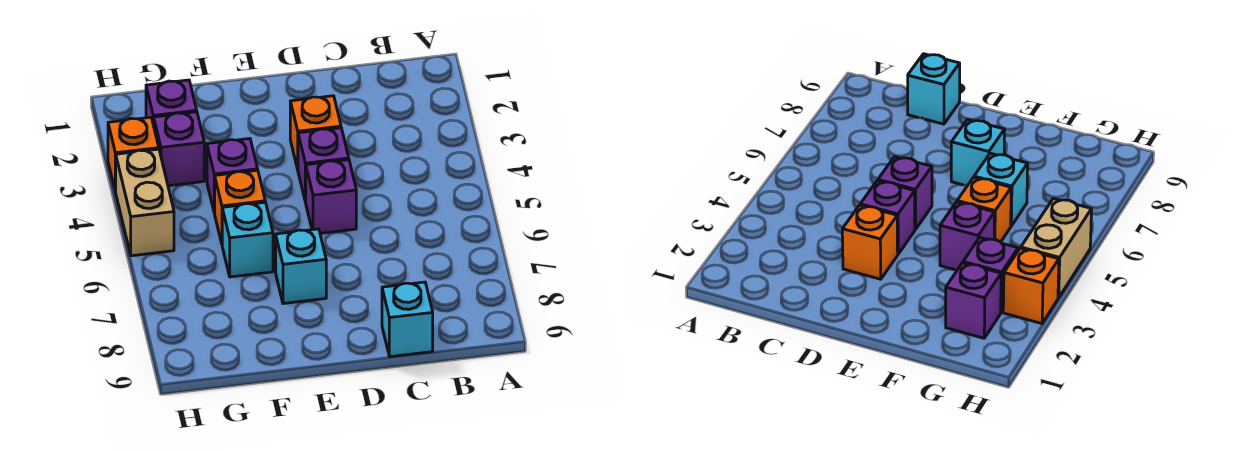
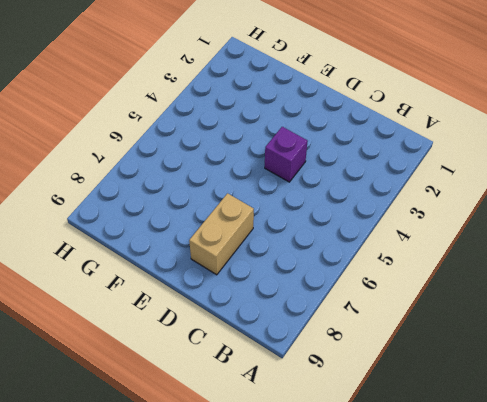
tan 1x2 brick [189,193,254,275] -> tan 1x2 brick moved to [116,149,174,256]
none -> cyan 1x1 brick [382,282,433,357]
none -> orange 1x1 brick [290,96,341,169]
none -> purple 1x1 brick [306,160,356,233]

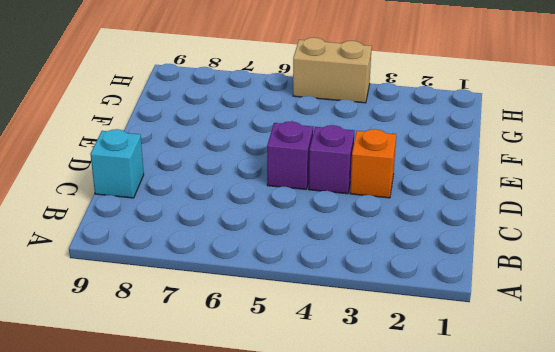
none -> cyan 1x1 brick [276,229,326,304]
none -> purple 1x1 brick [207,139,258,213]
none -> orange 1x1 brick [215,170,265,243]

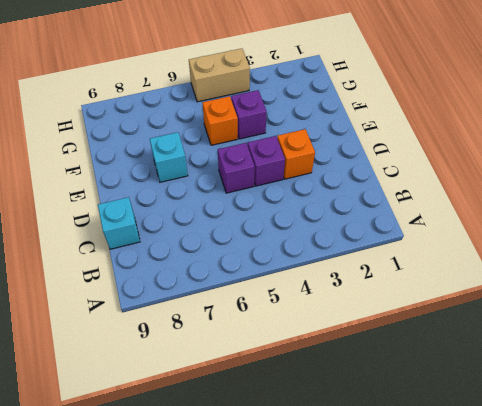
none -> cyan 1x1 brick [222,202,273,277]
none -> purple 1x1 brick [146,80,197,125]
none -> purple 1x1 brick [154,112,204,186]

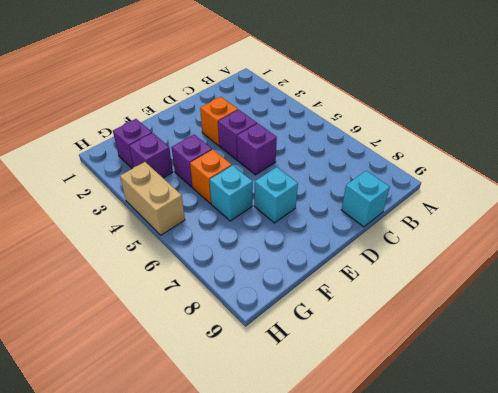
none -> orange 1x1 brick [108,117,159,192]

